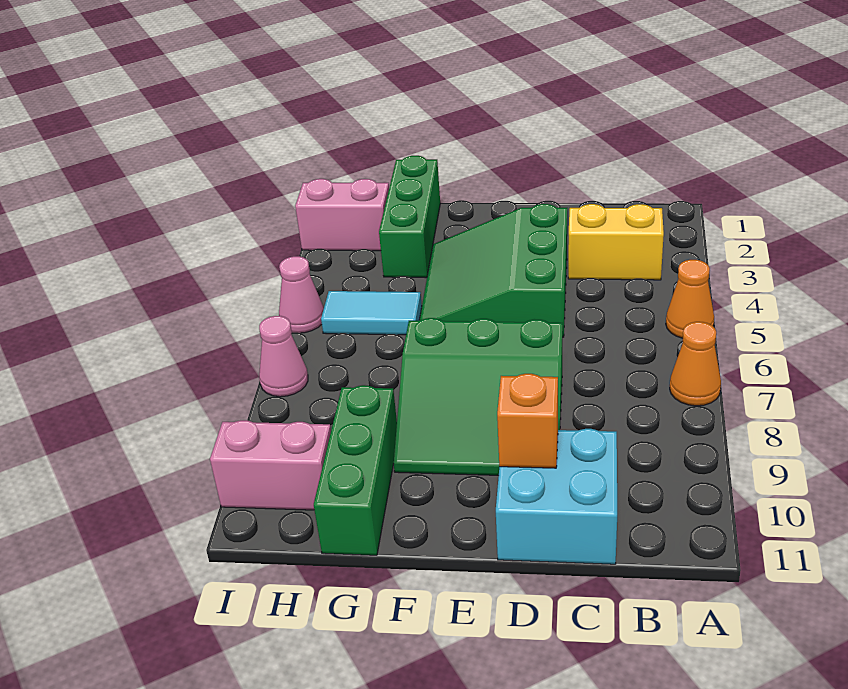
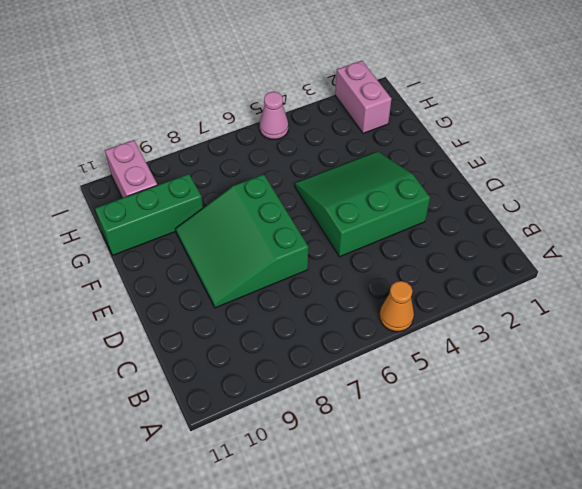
none -> orange 1x1 cone [670,322,721,406]
none -> yellow 1x2 brick [568,204,664,280]
none -> cyan 2x2 brick [496,429,617,564]

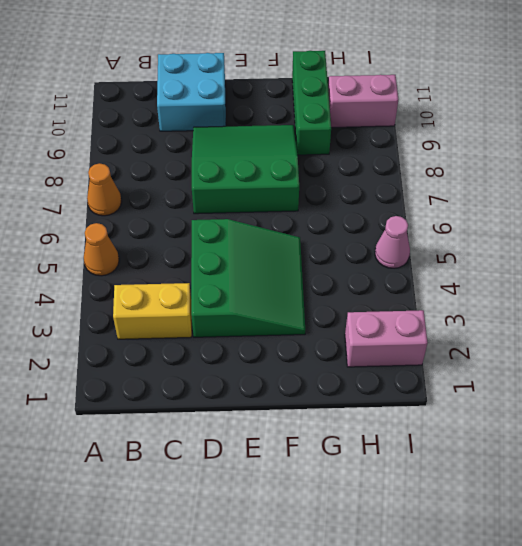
none -> green 1x3 brick [379,156,440,278]
none -> cyan 1x2 tile [321,291,422,335]
none -> pink 1x1 cone [259,316,308,397]

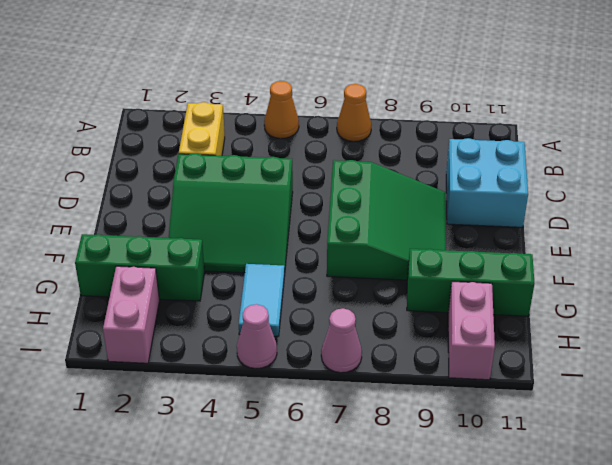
none -> orange 1x1 brick [497,374,558,468]

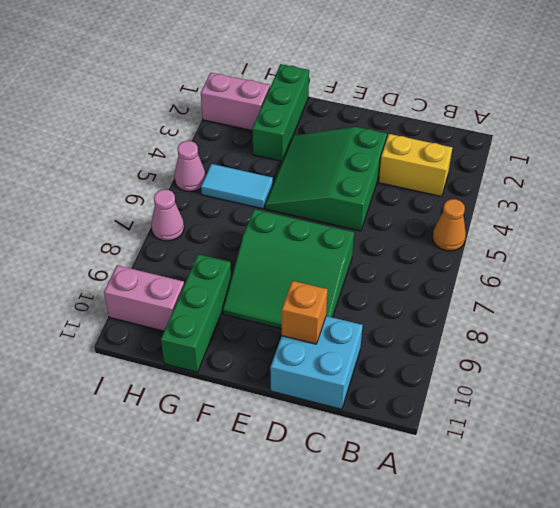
none -> orange 1x1 cone [670,322,721,406]

